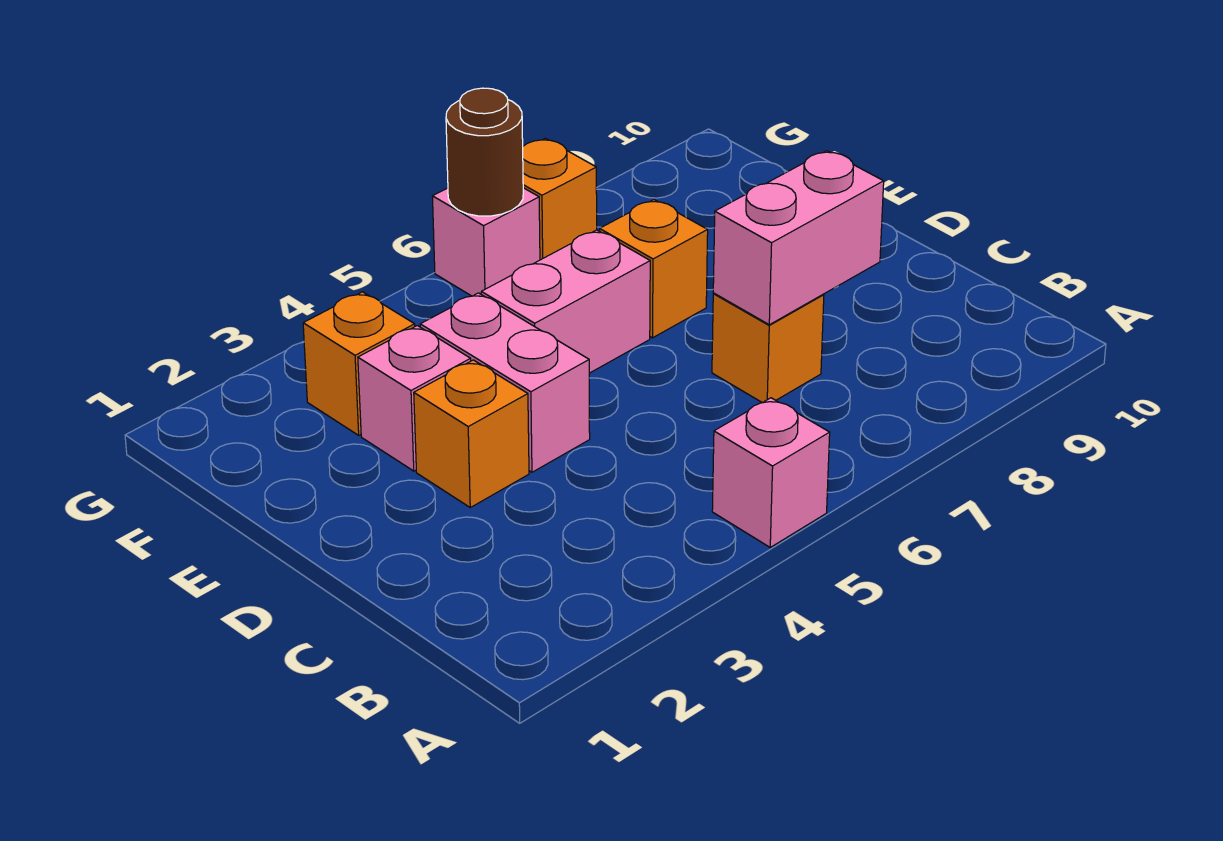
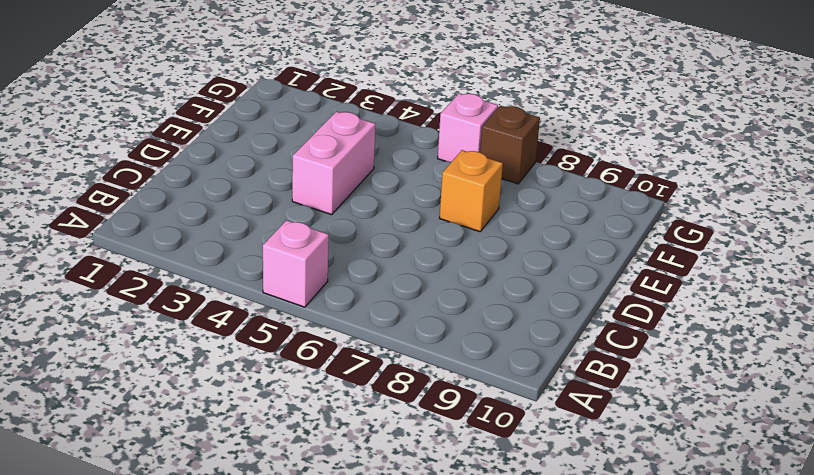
brown 1x1 brick [480,106,540,184] -> orange 1x1 brick [523,138,597,260]
none -> orange 1x1 brick [712,293,824,403]
none -> orange 1x1 brick [414,360,529,507]
none -> pink 1x1 brick [358,326,471,471]

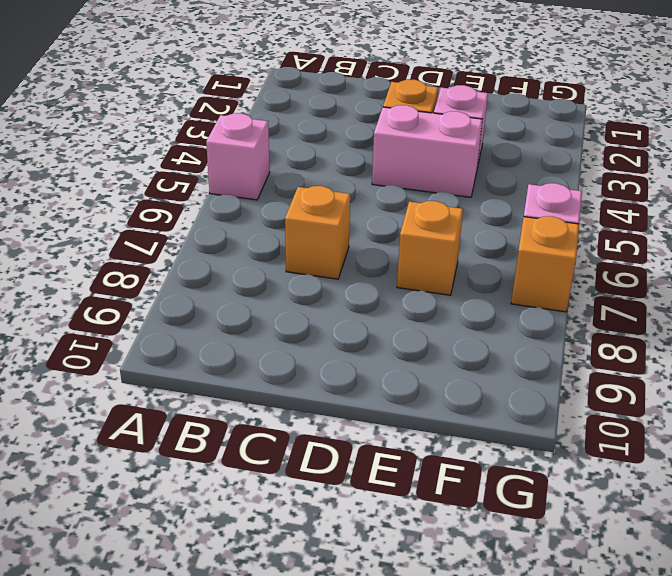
none -> pink 1x2 brick [481,230,650,373]
none -> orange 1x1 brick [303,292,415,435]
none -> pink 1x2 brick [713,151,884,325]

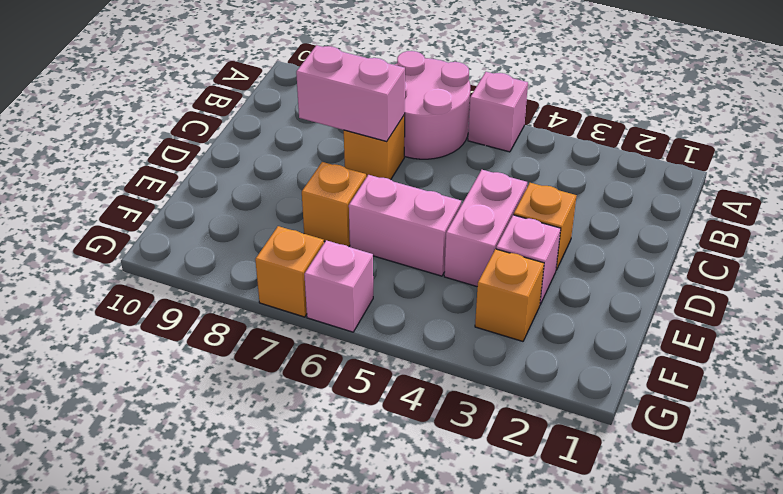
pink 2x2 round brick [395,51,470,159] -> none
none -> brown 1x1 round brick [446,88,523,216]

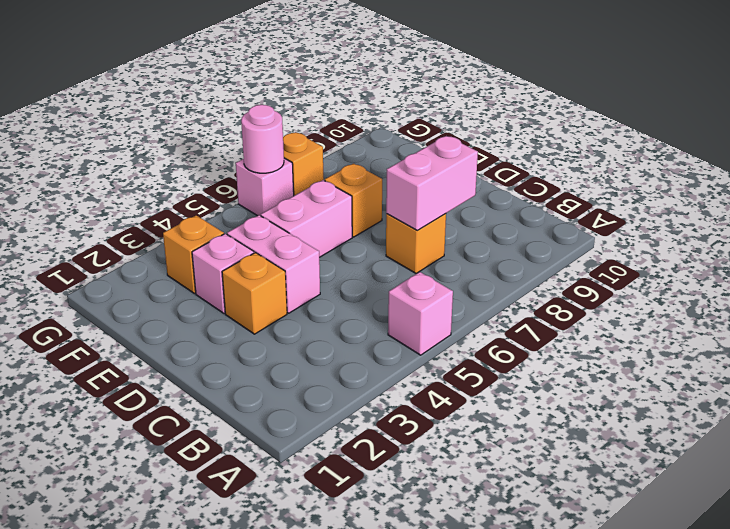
pink 1x1 round brick [241,105,284,173] -> brown 1x1 round brick [446,88,523,216]

